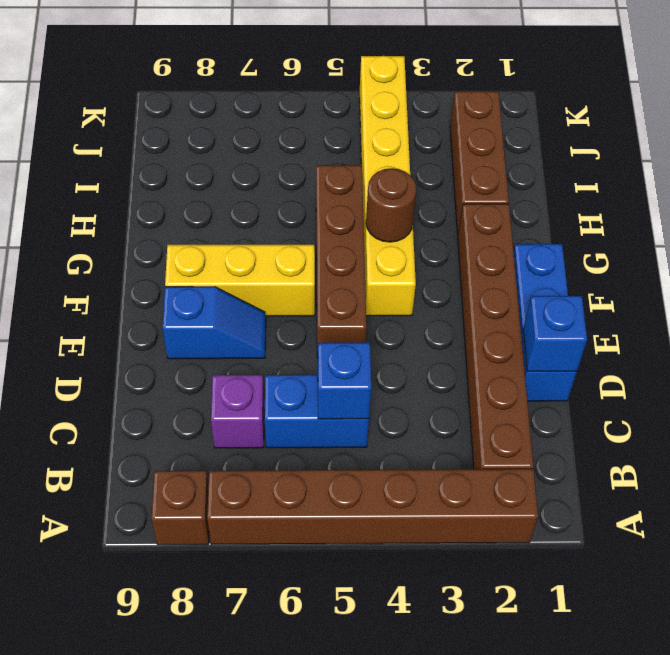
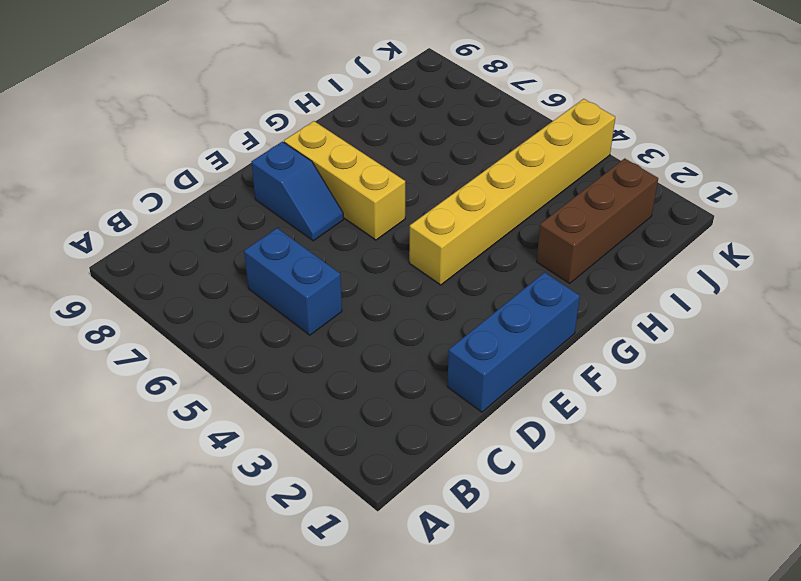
none -> brown 1x6 brick [207,469,538,545]
none -> brown 1x1 brick [151,471,209,545]
none -> brown 1x6 brick [458,204,533,469]

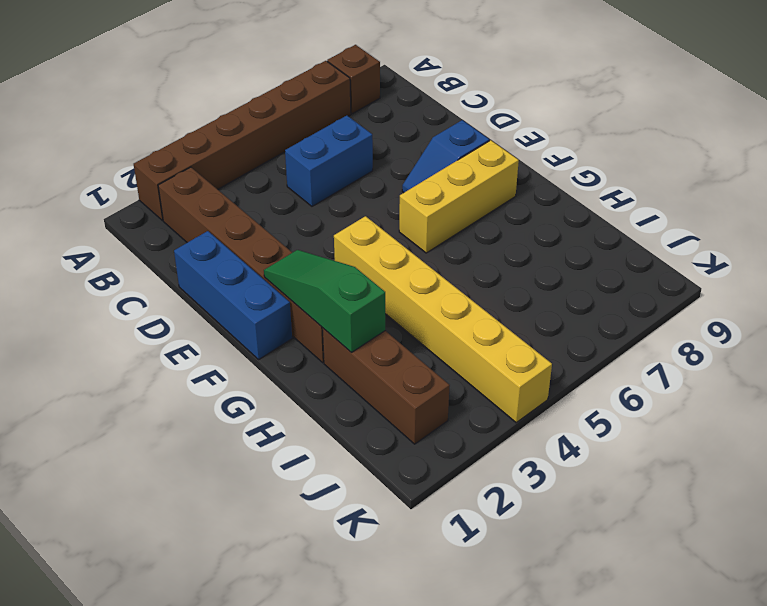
green 1x3 slope [264,250,385,352] -> none
none -> purple 1x1 brick [211,375,264,448]
none -> brown 1x4 brick [316,165,366,358]
none -> blue 1x1 brick [318,343,371,419]

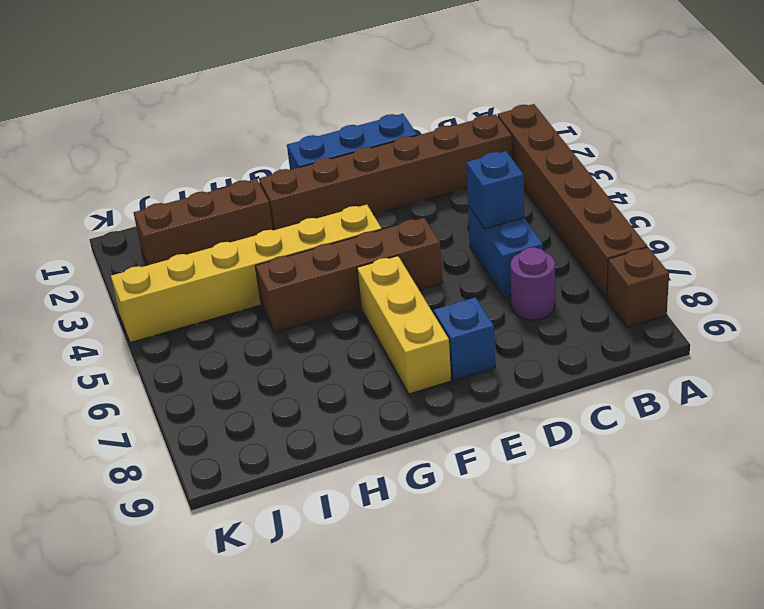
purple 1x1 round brick [511,247,555,320] -> purple 1x1 brick [211,375,264,448]
none -> blue 1x1 brick [523,296,587,371]
none -> brown 1x1 round brick [366,168,416,242]

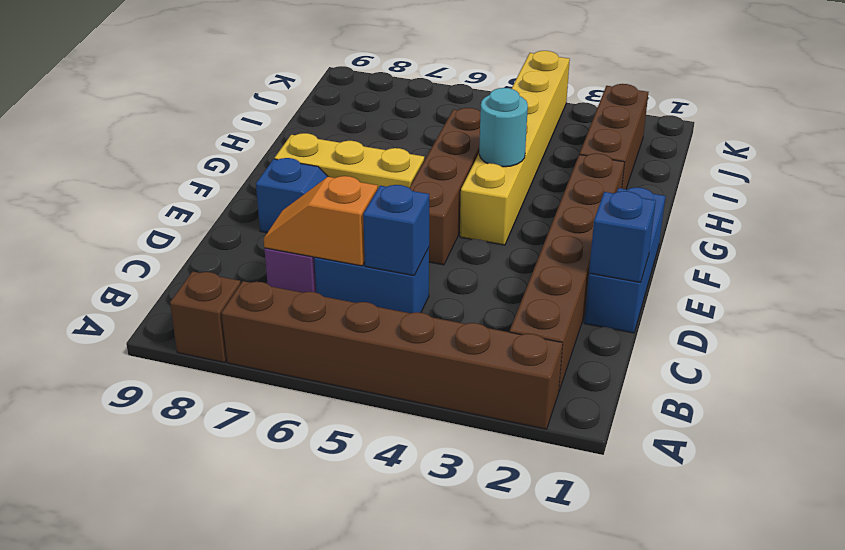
orange 1x2 slope [264,176,378,266] -> none
cyan 1x1 round brick [479,88,528,167] -> brown 1x1 round brick [366,168,416,242]

